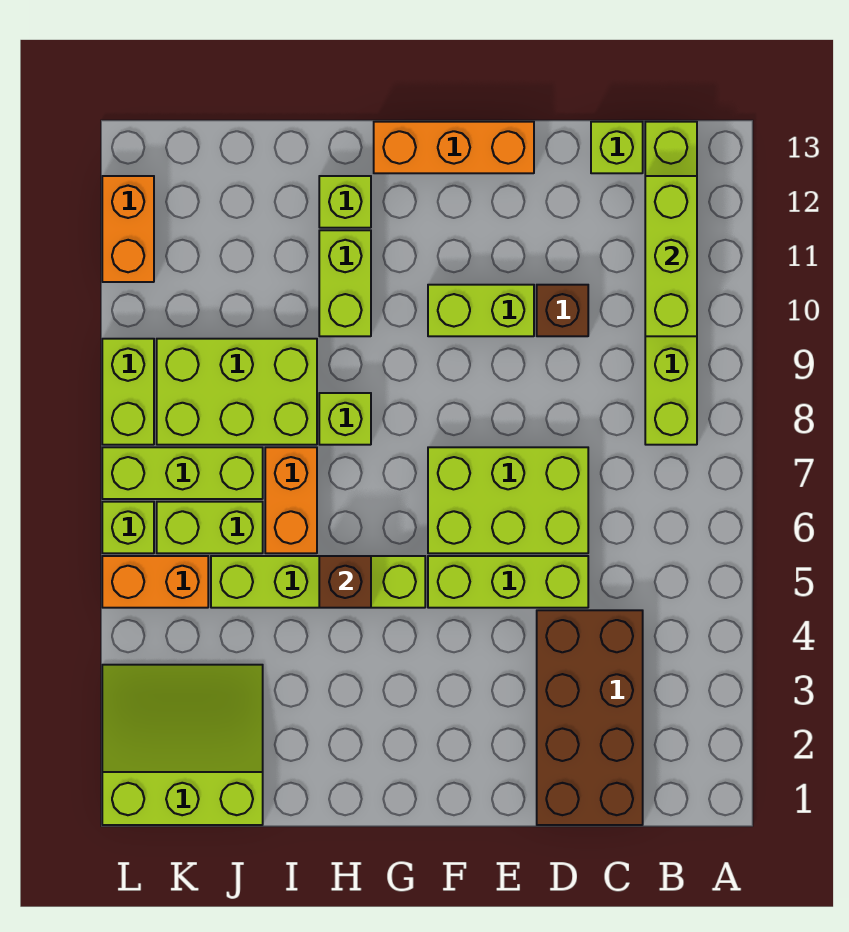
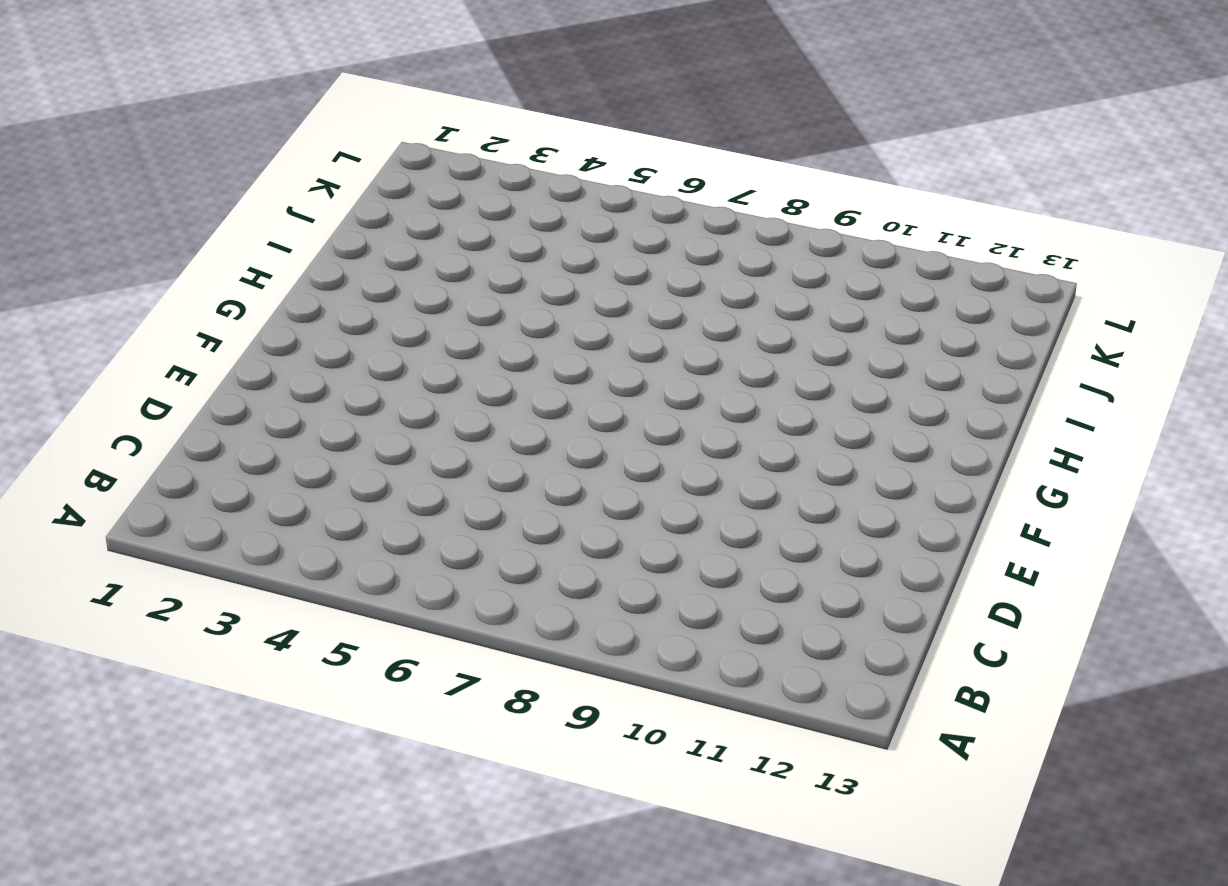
none -> lime 1x6 brick [645,122,697,445]
none -> brown 2x4 brick [537,610,643,825]
none -> lime 1x1 brick [591,122,643,173]

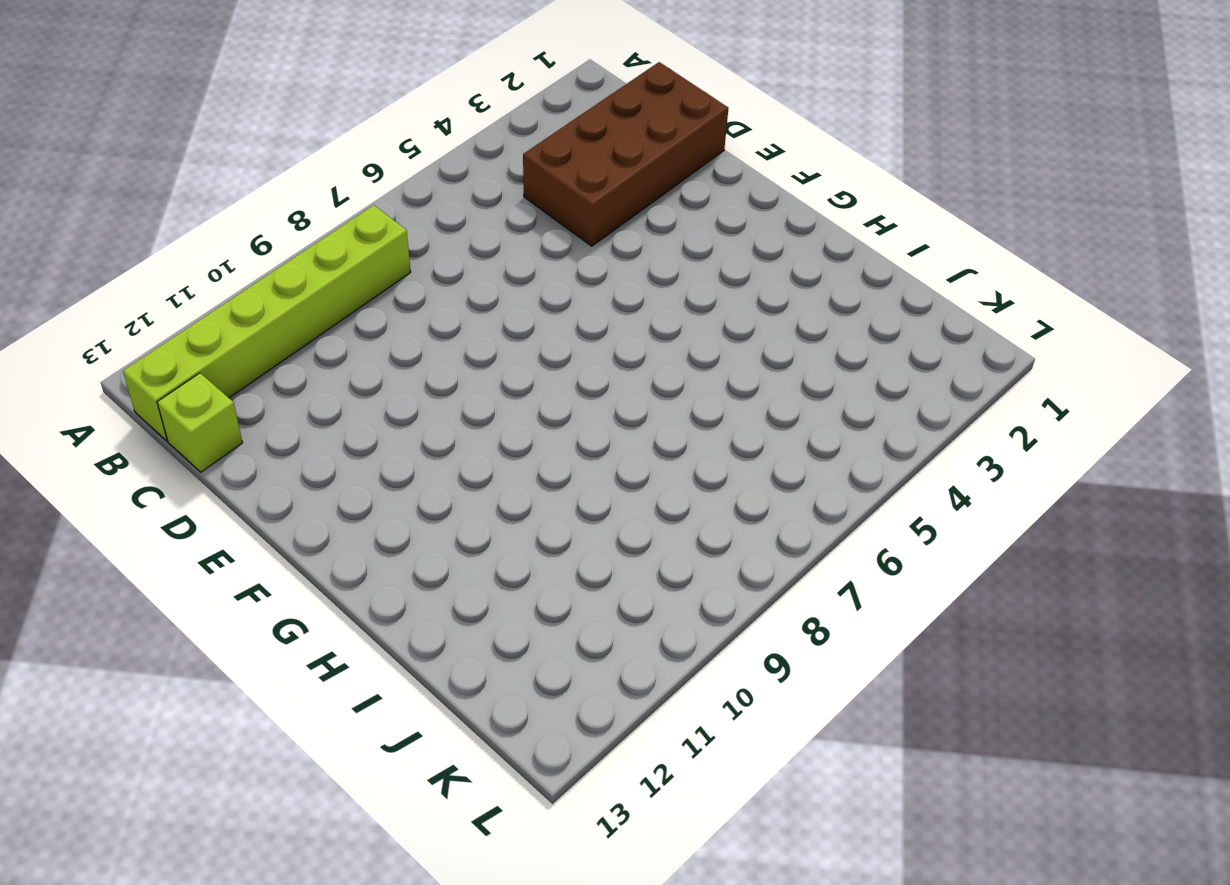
none -> lime 1x3 brick [428,556,588,608]
none -> lime 2x3 brick [428,447,588,553]
none -> brown 1x1 brick [537,285,588,336]

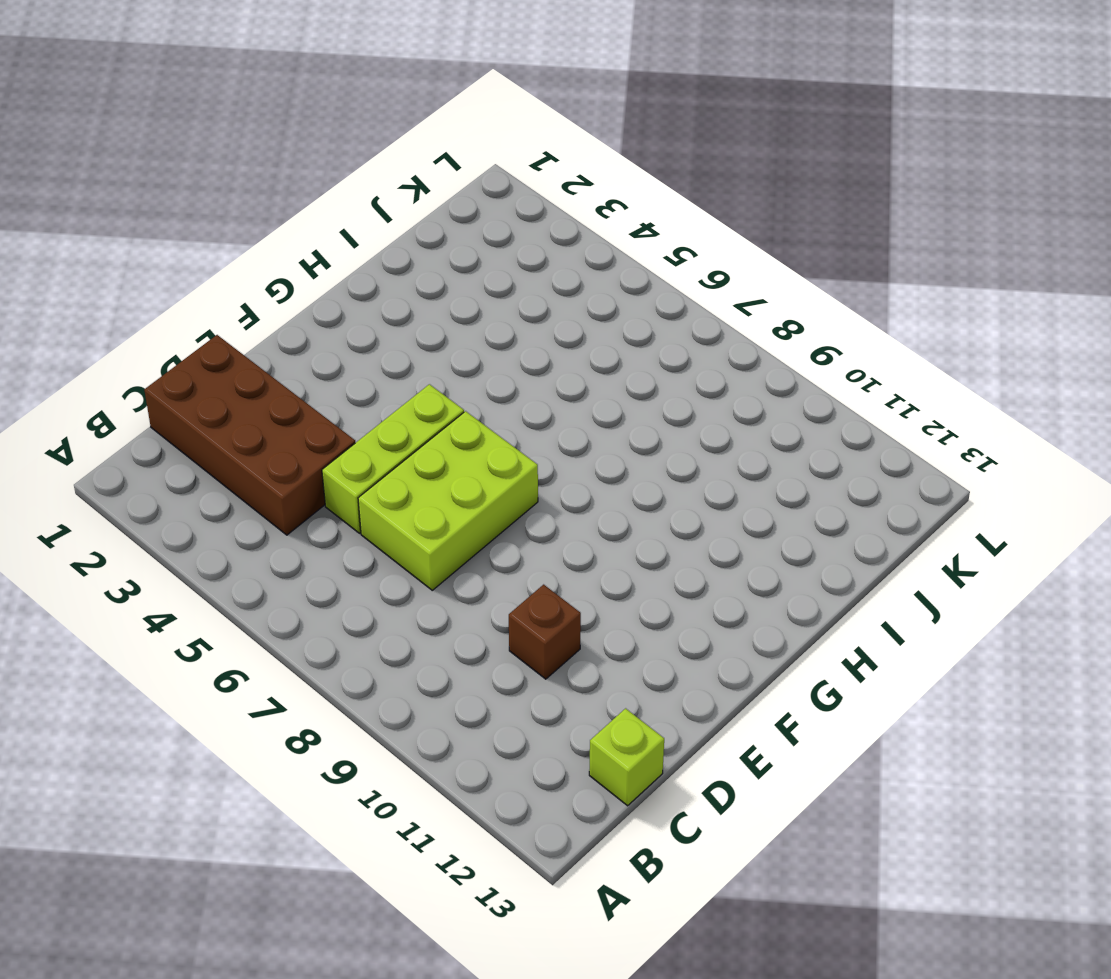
none -> lime 1x6 brick [645,122,697,445]
none -> lime 1x2 brick [428,285,534,336]
none -> orange 1x3 brick [374,122,534,173]

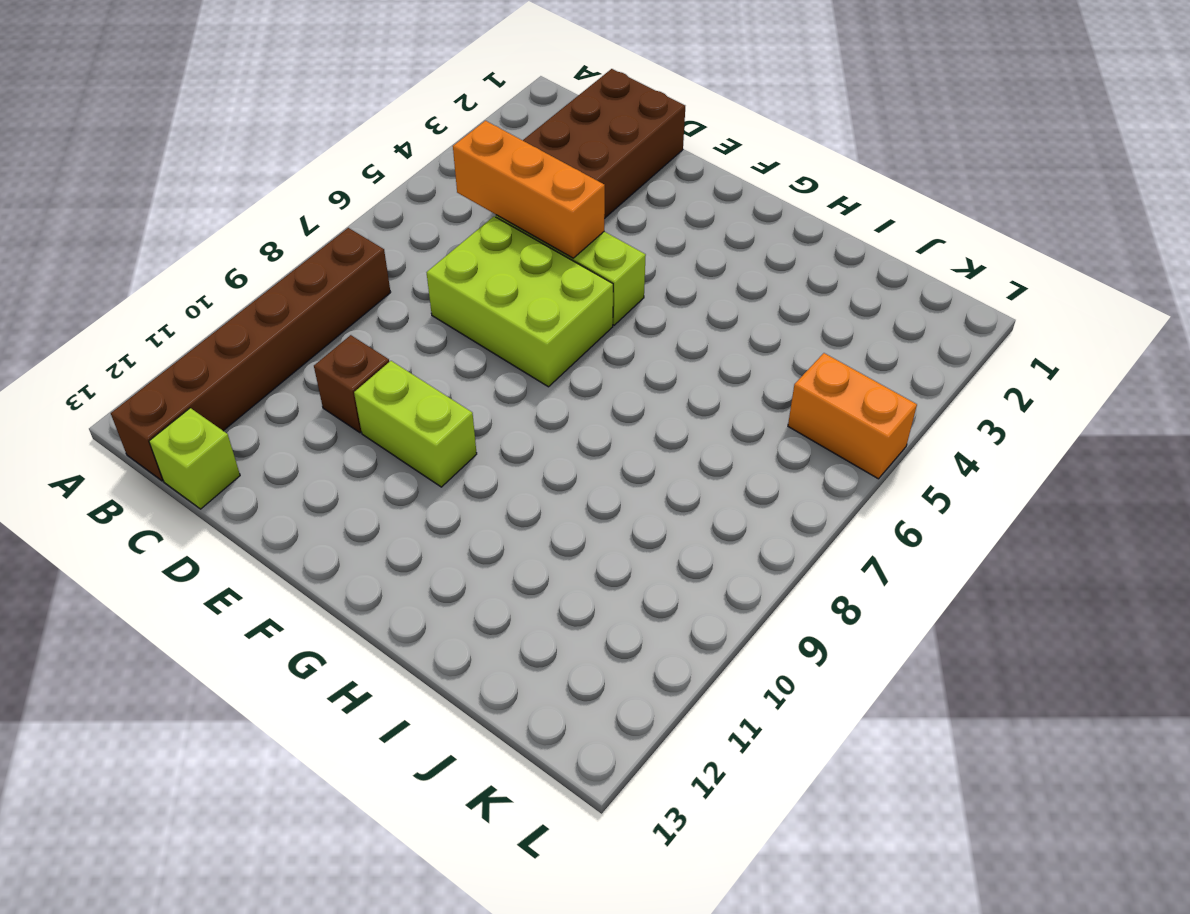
brown 1x6 brick [111,228,391,481] -> lime 1x6 brick [645,122,697,445]
orange 1x3 brick [453,121,605,258] -> orange 1x3 brick moved to [374,122,534,173]
none -> lime 1x4 brick [211,556,425,608]
none -> lime 1x1 brick [319,393,371,445]
none -> lime 1x2 brick [319,230,371,336]

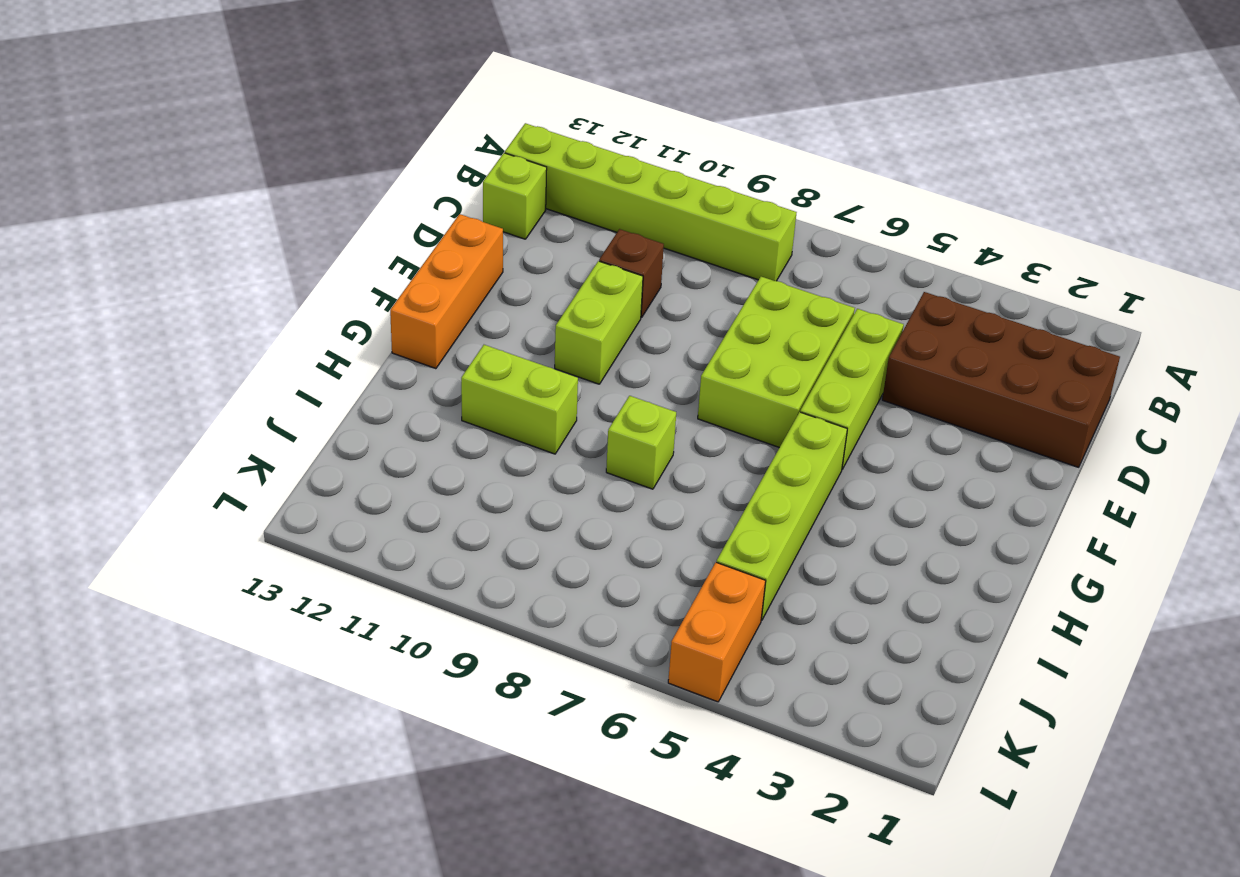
none -> lime 1x1 brick [319,176,371,228]
none -> orange 1x2 brick [265,447,317,553]
none -> lime 2x3 brick [157,339,317,445]

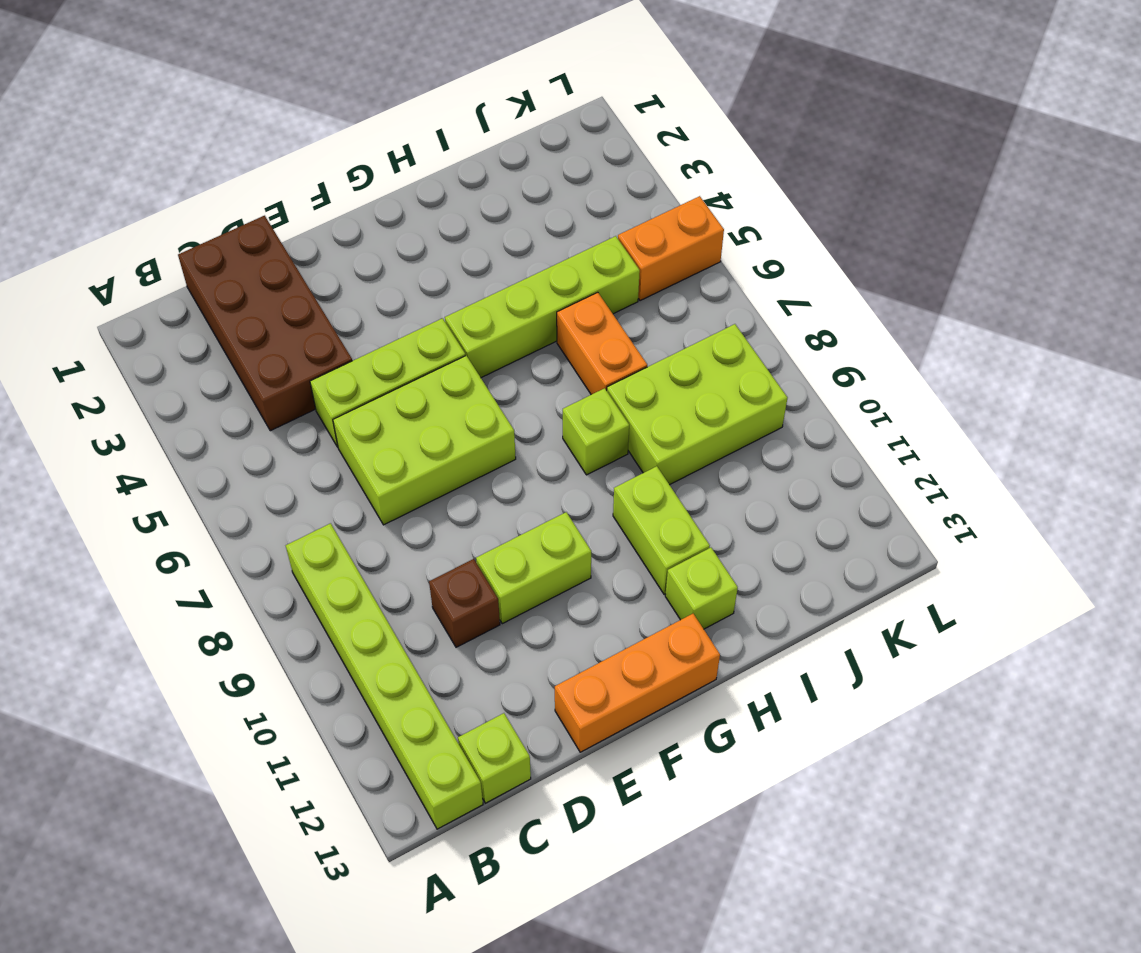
none -> lime 3x3 slope [102,665,263,825]
none -> lime 1x2 brick [157,502,263,553]
none -> lime 1x3 brick [102,447,263,499]

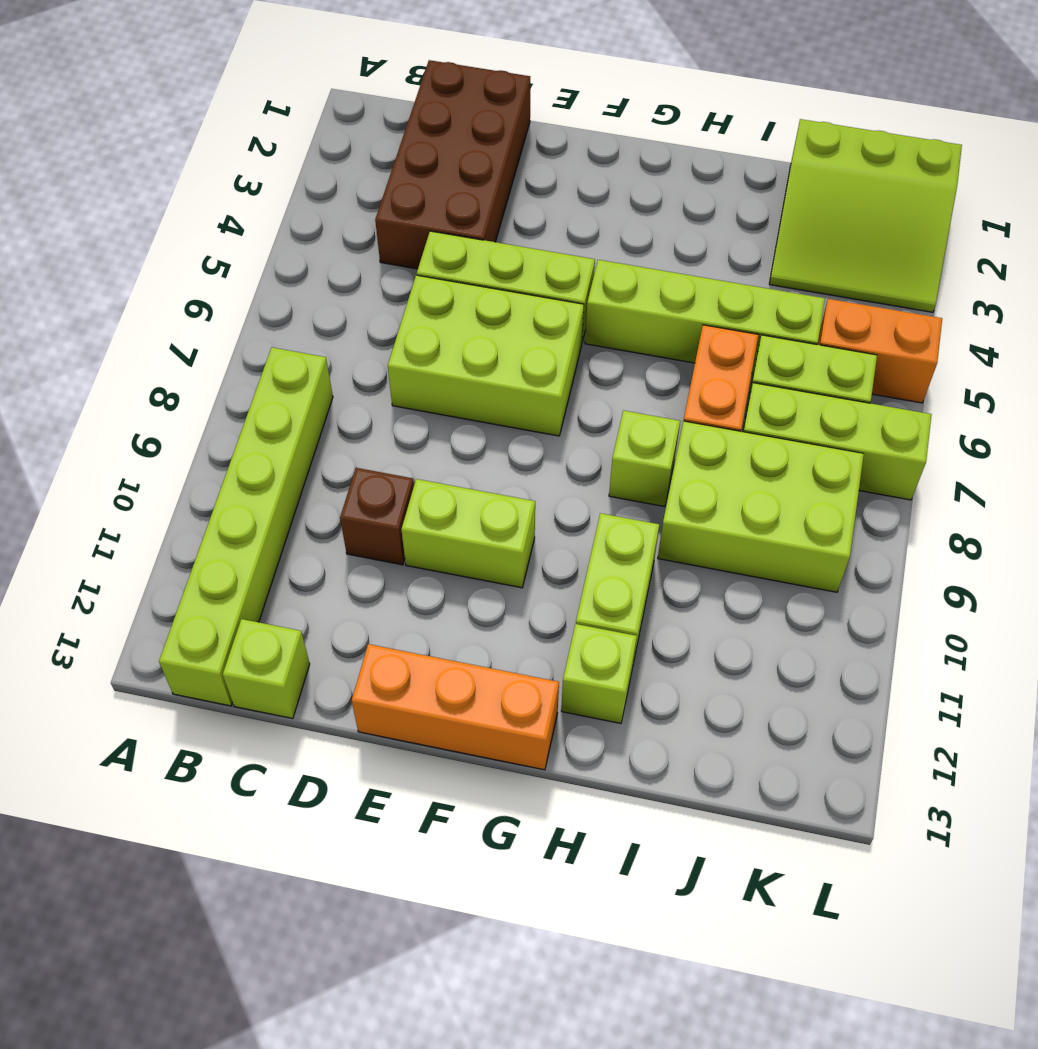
none -> lime 1x1 brick [102,502,154,553]
none -> lime 1x2 brick [102,339,154,445]
none -> orange 1x2 brick [102,176,154,282]

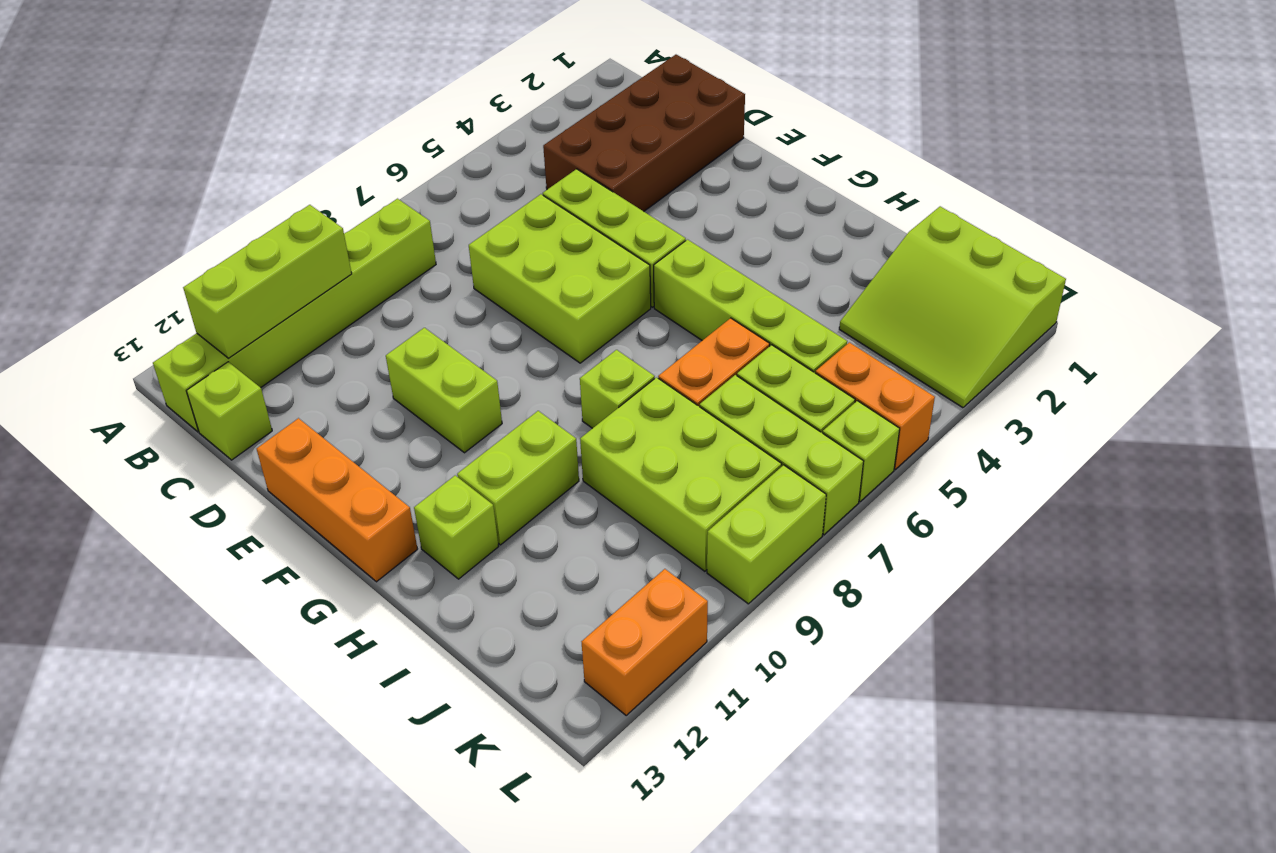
none -> brown 1x1 brick [537,285,588,336]
none -> brown 1x1 brick [319,556,371,608]

